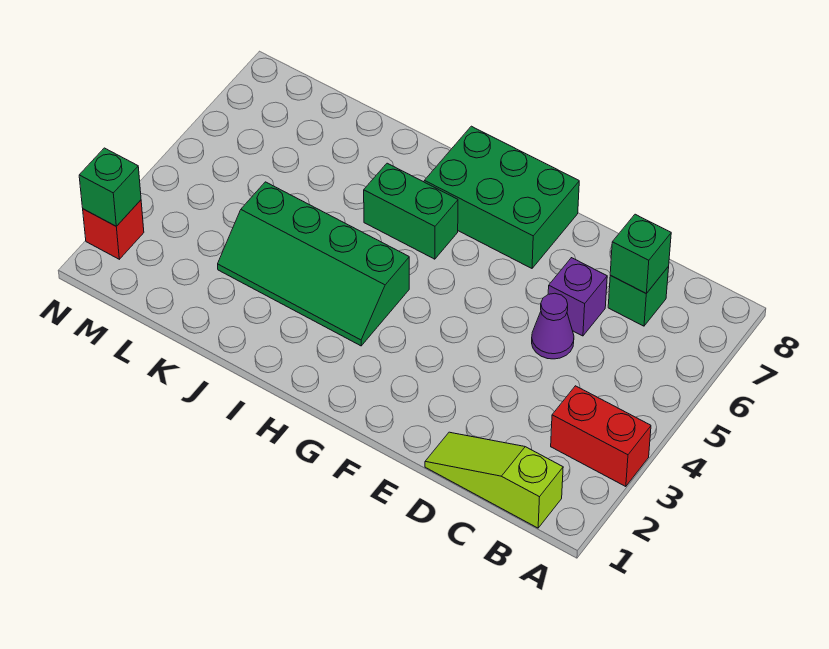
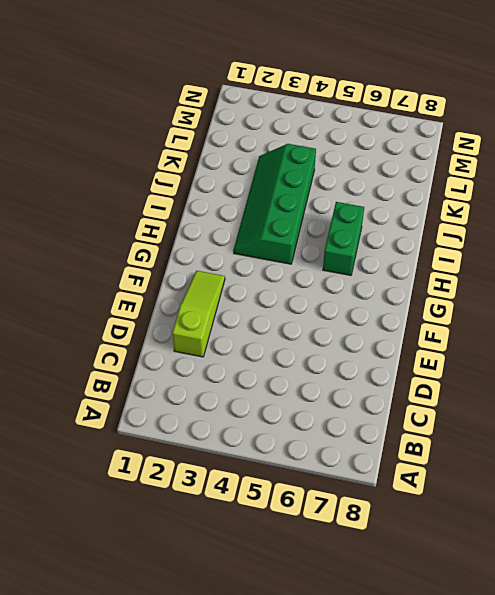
lime 1x3 slope [172,271,225,357] -> lime 1x3 slope moved to [425,432,563,528]
none -> red 1x2 brick [551,386,651,487]
none -> green 1x1 brick [608,267,669,326]

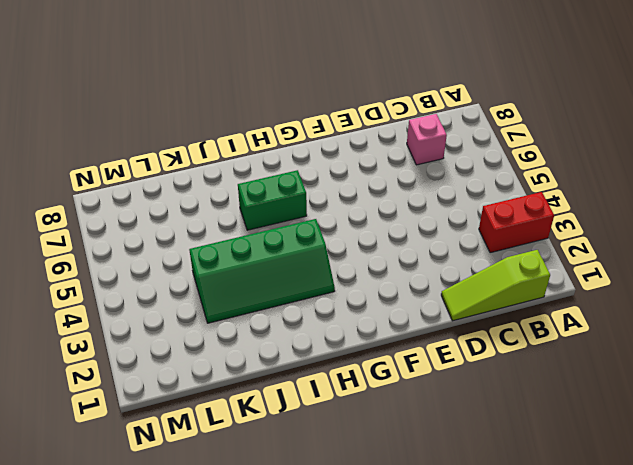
pink 1x1 brick [407,114,447,165] -> green 1x1 brick [608,267,669,326]
none -> purple 1x1 cone [532,293,574,359]
none -> purple 1x1 brick [548,258,607,336]

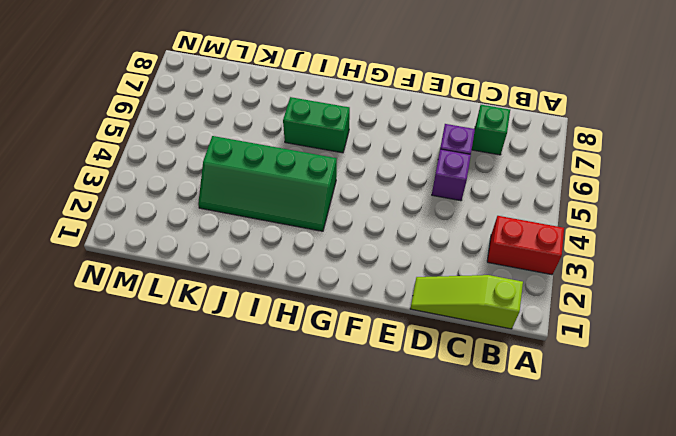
purple 1x1 brick [432,149,471,201] -> purple 1x1 cone [532,293,574,359]
none -> green 2x3 brick [424,126,579,268]
none -> red 1x1 brick [83,200,144,259]

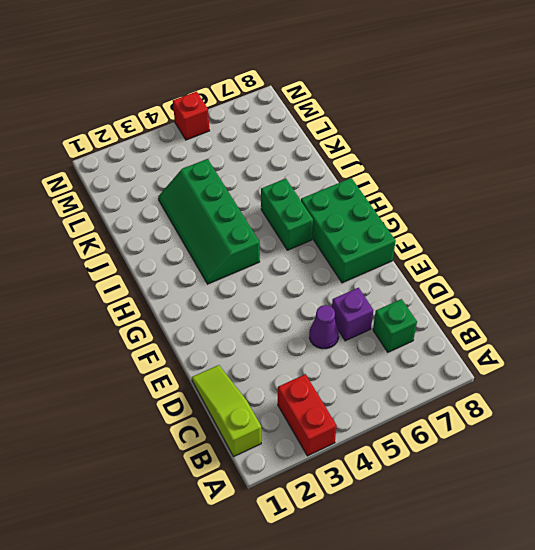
red 1x1 brick [173,92,210,140] -> red 1x1 brick moved to [83,200,144,259]
none -> green 1x1 brick [610,214,671,293]
none -> green 1x1 brick [79,148,141,226]

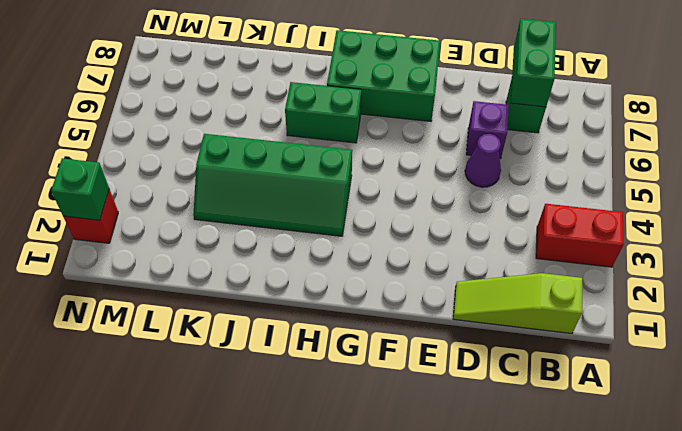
green 1x2 brick [511,19,556,107] -> green 1x1 brick [610,214,671,293]

